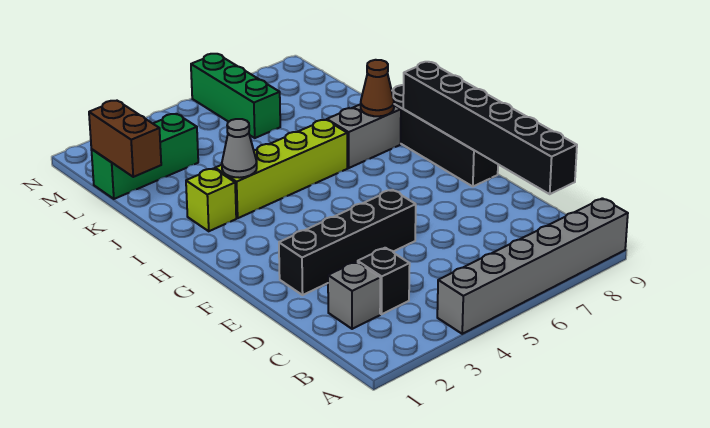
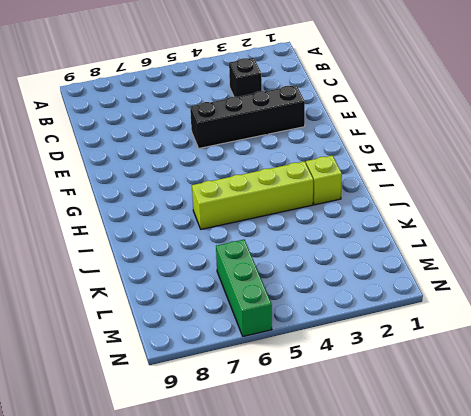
none -> grey 1x6 brick [437,198,628,334]
none -> grey 1x1 brick [328,262,380,329]
none -> black 1x4 brick [392,85,498,187]

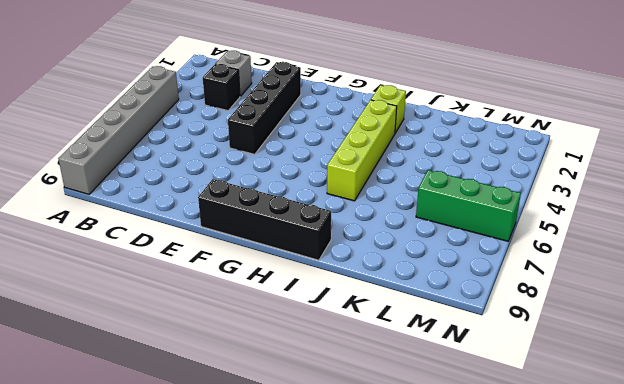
none -> grey 1x2 brick [327,104,401,168]
none -> green 1x3 brick [91,114,198,199]
none -> black 1x6 brick [403,62,577,194]

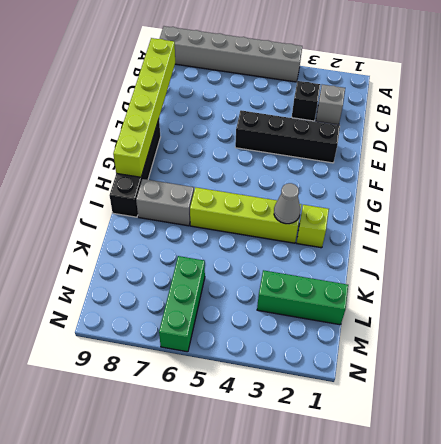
lime 1x6 brick [113,38,175,177] -> black 1x6 brick [403,62,577,194]
none -> brown 1x1 cone [361,60,394,116]
none -> brown 1x2 brick [89,101,161,177]

